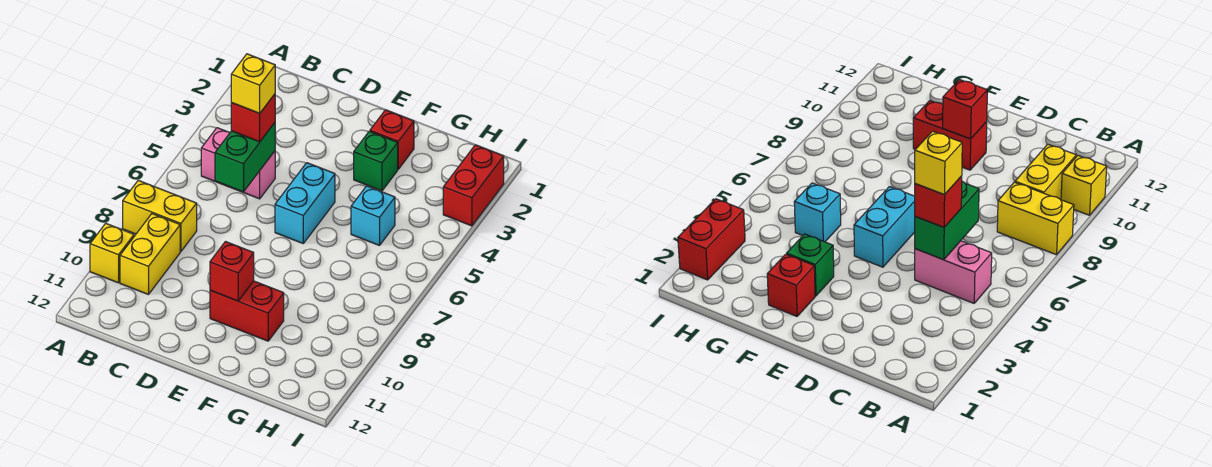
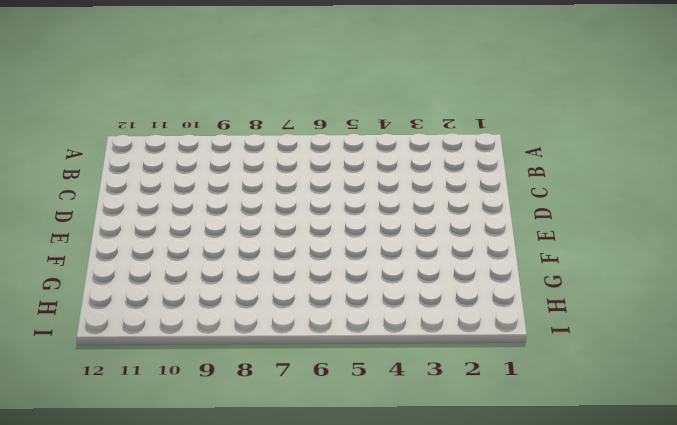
none -> yellow 1x2 brick [123,180,197,251]
none -> yellow 1x1 brick [90,223,134,283]
none -> pink 1x2 brick [201,128,275,199]

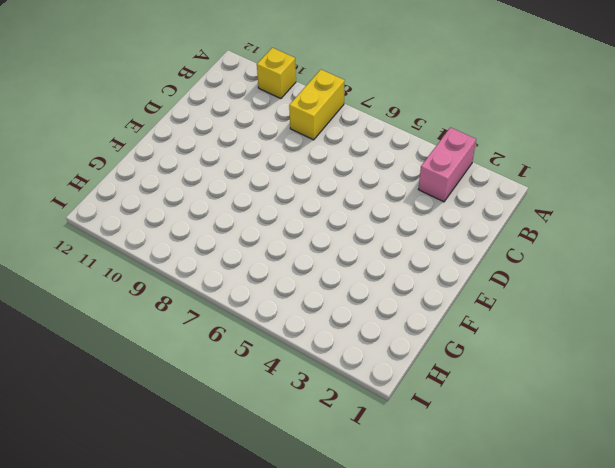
pink 1x2 brick [418,128,476,202] -> pink 1x2 brick moved to [201,128,275,199]
none -> yellow 1x2 brick [120,214,180,295]
none -> cyan 1x2 brick [275,163,335,243]
none -> red 1x2 brick [210,281,284,341]

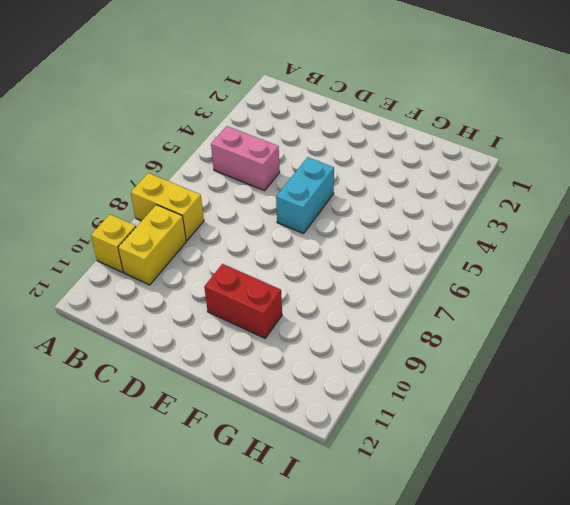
none -> red 1x1 brick [370,110,414,169]
none -> green 1x1 brick [354,131,398,191]
none -> cyan 1x1 brick [351,186,395,245]

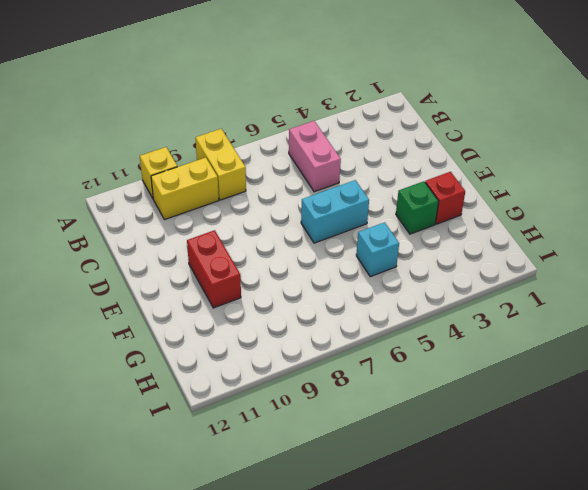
none -> red 1x2 brick [443,145,504,226]
none -> green 1x2 brick [215,123,275,192]
none -> red 1x1 brick [210,242,254,301]

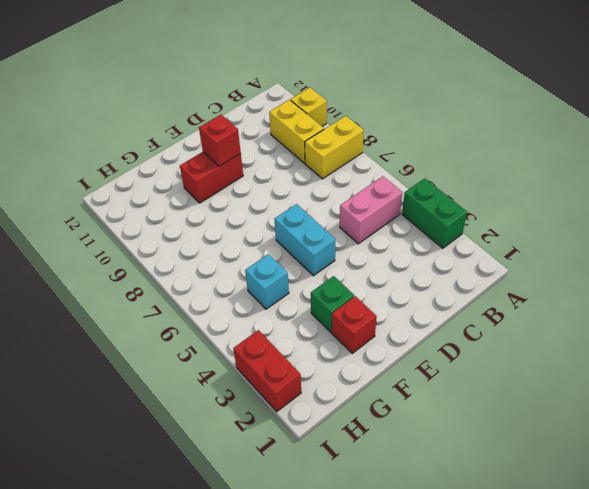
green 1x2 brick [402,178,467,248] -> green 1x2 brick moved to [215,123,275,192]
none -> red 1x1 brick [231,94,275,142]
none -> yellow 1x1 brick [231,54,275,113]

